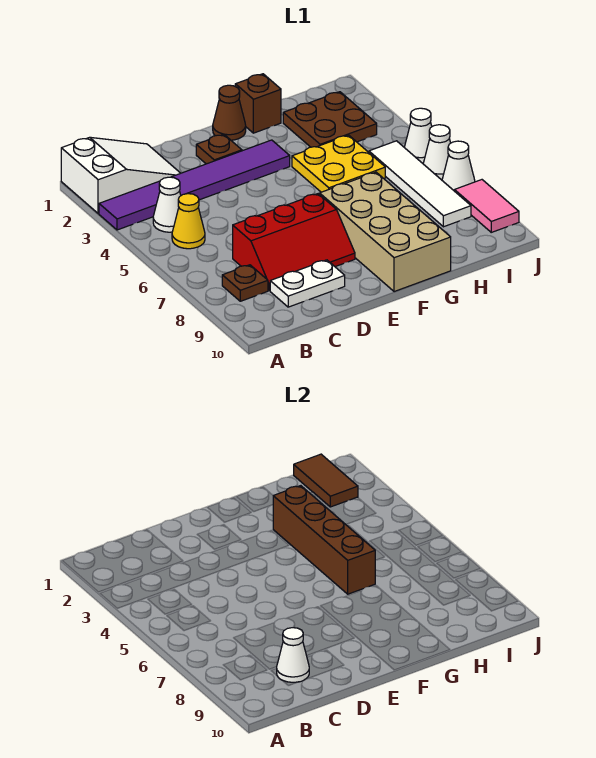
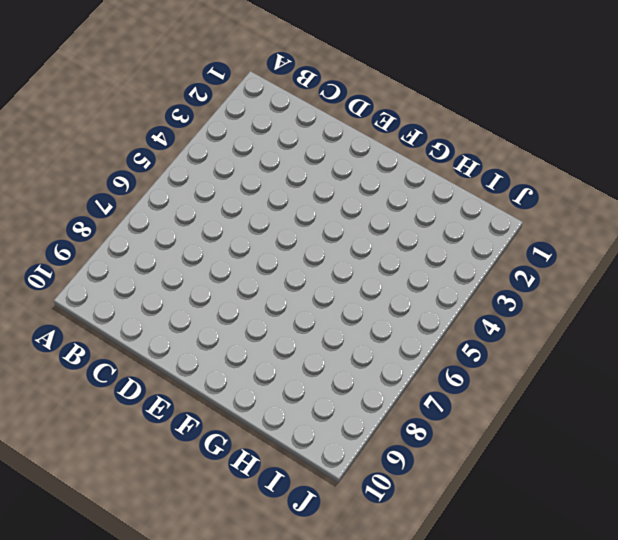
none -> white 2x3 slope [61,137,181,214]
none -> purple 1x6 tile [99,140,290,230]
none -> white 1x1 cone [153,177,181,232]

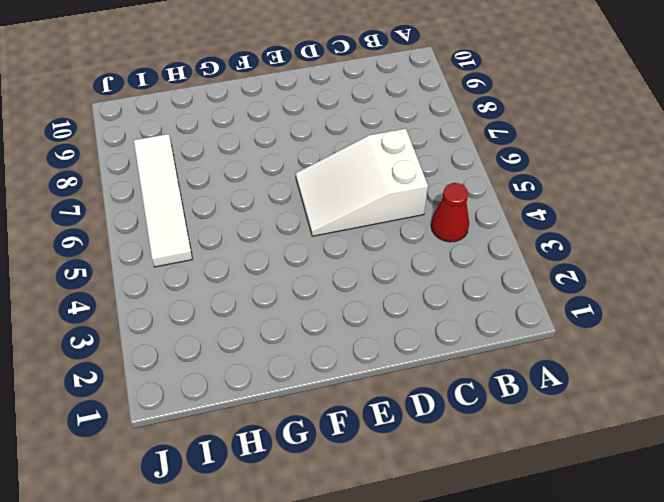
red 1x1 cone [431,183,469,242] -> white 1x1 cone [153,177,181,232]
white 2x3 slope [296,128,428,236] -> white 2x3 slope moved to [61,137,181,214]
none -> purple 1x6 tile [99,140,290,230]
none -> yellow 1x1 cone [172,194,205,249]
none -> brown 1x1 plate [222,265,268,301]

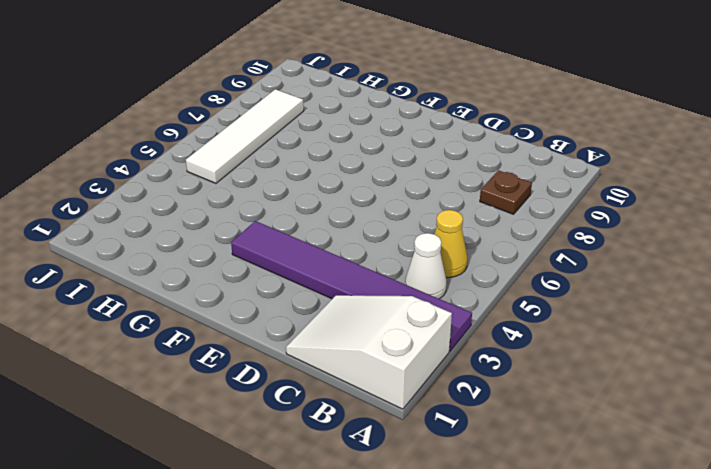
none -> red 2x3 slope [233,194,355,291]
none -> white 1x2 plate [270,260,345,307]
none -> brown 1x1 plate [196,134,242,164]

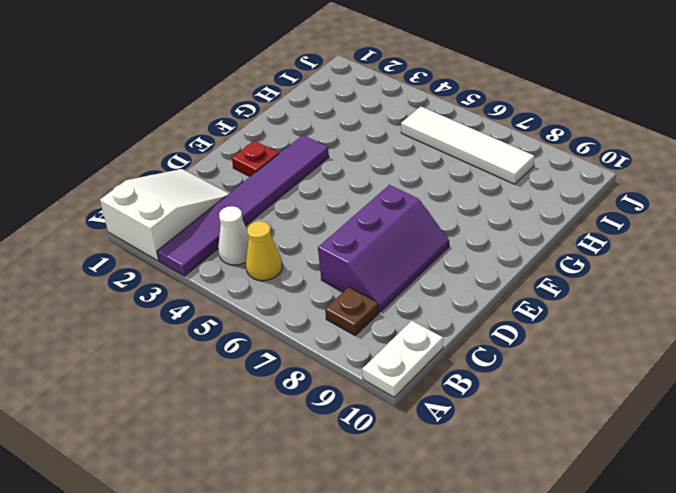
white 1x2 plate [362,321,443,397] -> white 1x2 plate moved to [270,260,345,307]
purple 2x3 slope [318,185,449,312] -> red 2x3 slope [233,194,355,291]
red 1x1 plate [232,141,279,176] -> brown 1x1 plate [196,134,242,164]
none -> brown 1x1 cone [213,85,246,140]
none -> tan 2x4 brick [320,172,451,292]
none -> brown 1x1 brick [235,74,281,133]

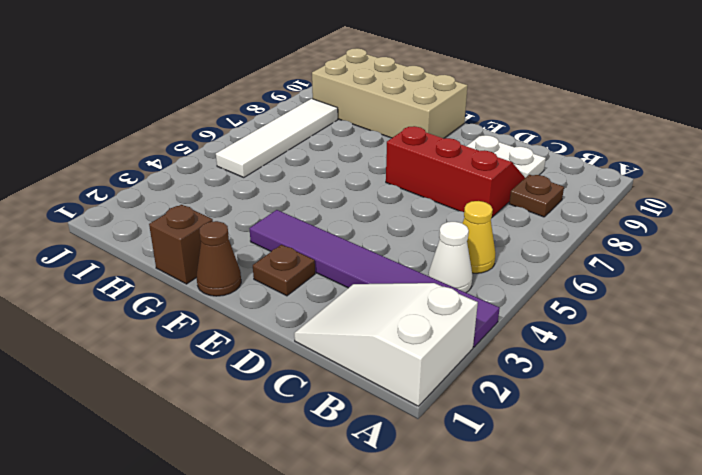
tan 2x4 brick [312,48,468,138] -> tan 2x4 brick turned to [320,172,451,292]
none -> yellow 2x2 plate [292,135,385,192]
none -> brown 2x2 plate [283,92,377,147]
none -> white 1x1 cone [404,108,432,163]

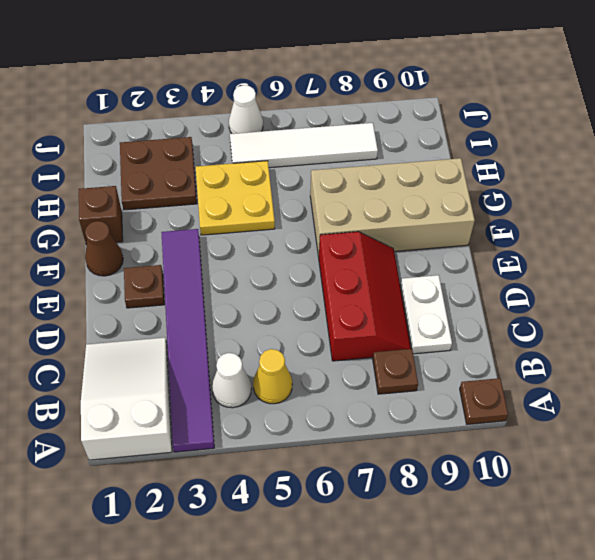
brown 1x1 plate [460,378,508,424] -> none
none -> white 1x1 cone [423,125,450,180]
none -> white 1x1 cone [442,141,475,190]
none -> pink 1x2 tile [454,180,519,232]

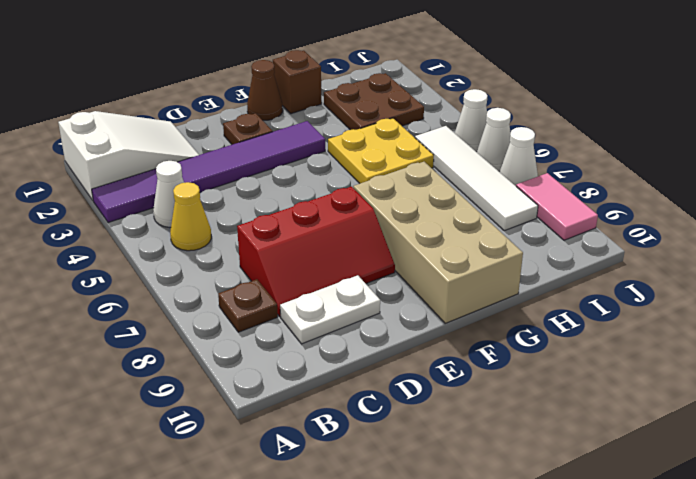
none -> white 1x1 cone [277,628,309,682]
none -> brown 1x4 brick [273,486,375,594]
none -> brown 1x2 tile [294,454,358,507]

